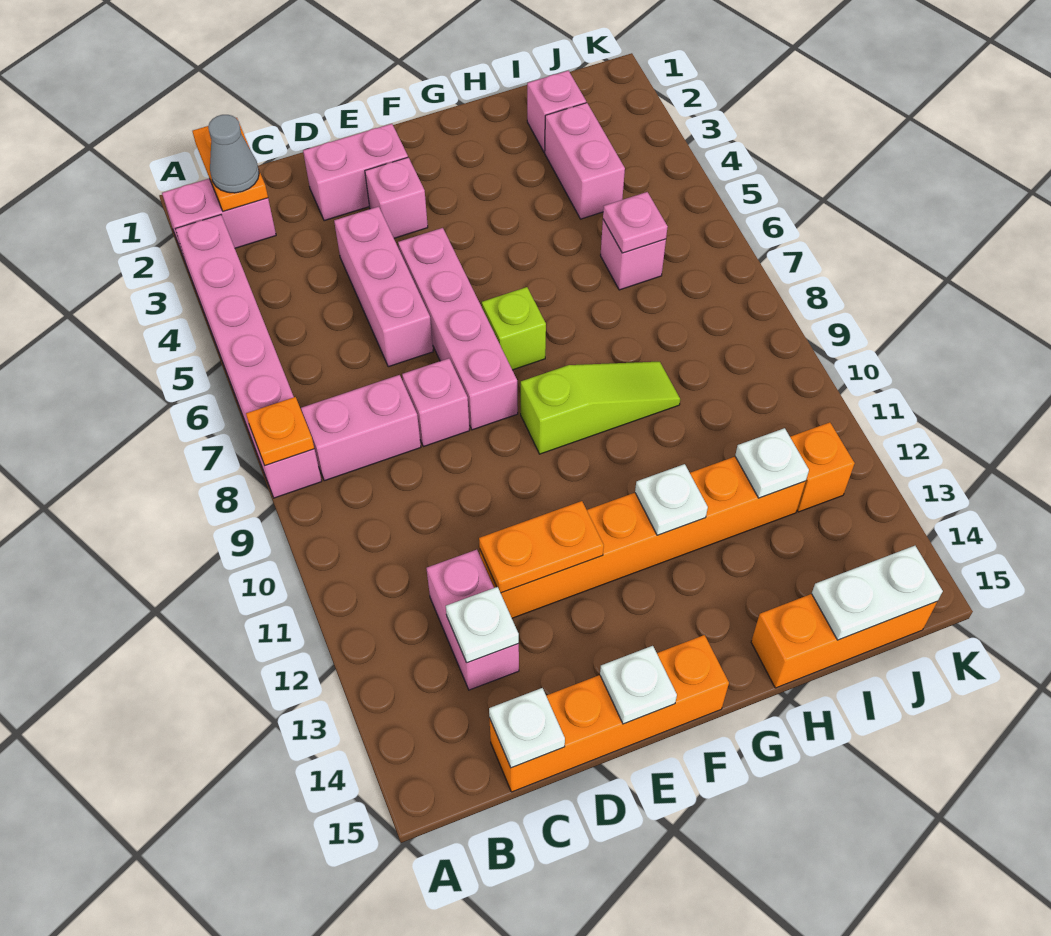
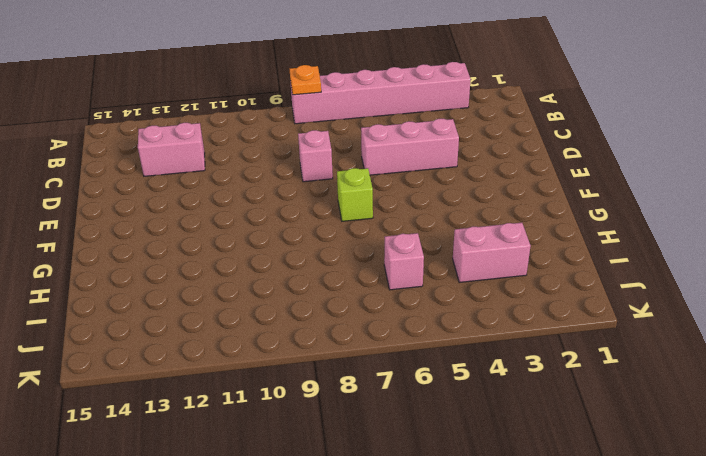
none -> pink 1x2 brick [162,178,276,260]
none -> pink 1x2 brick [301,375,421,481]
none -> orange 1x4 brick [489,635,729,792]

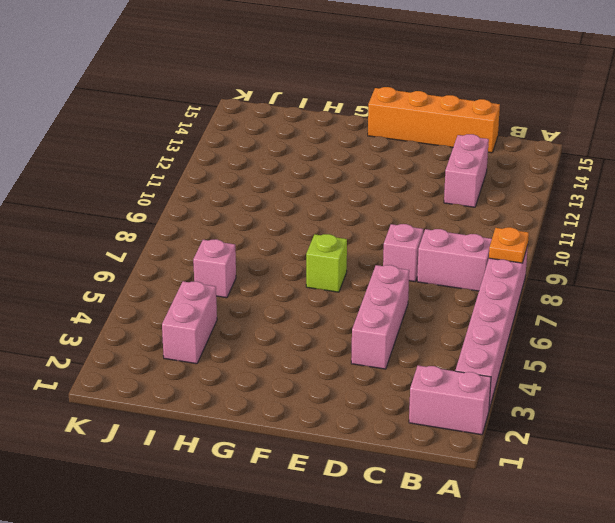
none -> pink 1x2 brick [303,124,408,221]
none -> orange 1x6 brick [480,457,806,618]
none -> pink 1x1 brick [365,157,428,238]

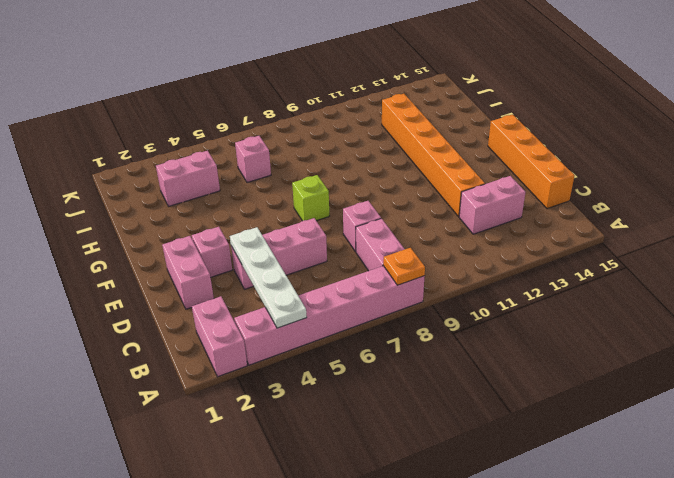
white 1x4 plate [230,227,307,328] -> none
none -> pink 1x4 brick [398,228,518,430]
none -> lime 1x3 slope [521,362,680,454]
none -> orange 1x3 brick [751,594,937,688]

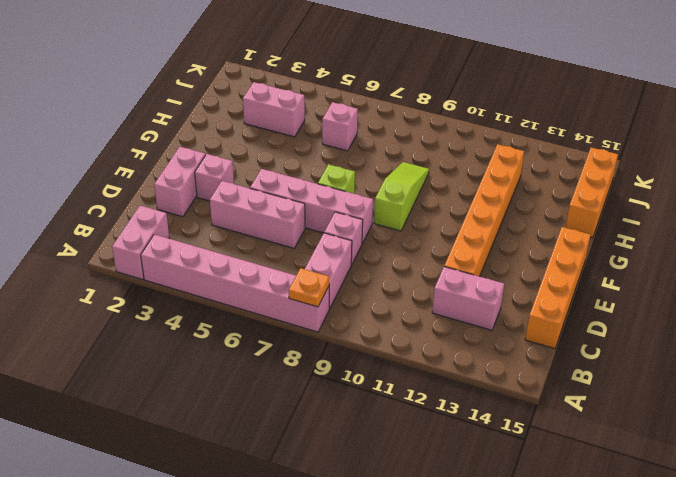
none -> pink 1x1 brick [527,71,586,152]
none -> orange 1x1 brick [790,422,855,512]
none -> orange 1x2 plate [192,119,268,212]

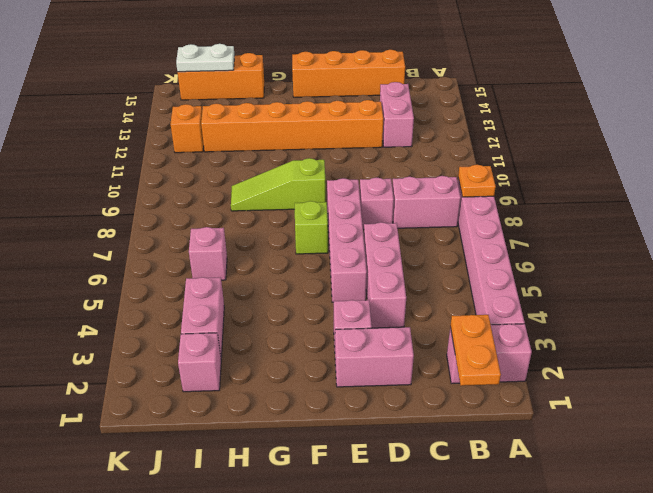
none -> white 1x1 plate [446,587,519,663]
none -> white 1x1 plate [489,688,565,768]
none -> orange 1x2 plate [479,501,604,593]

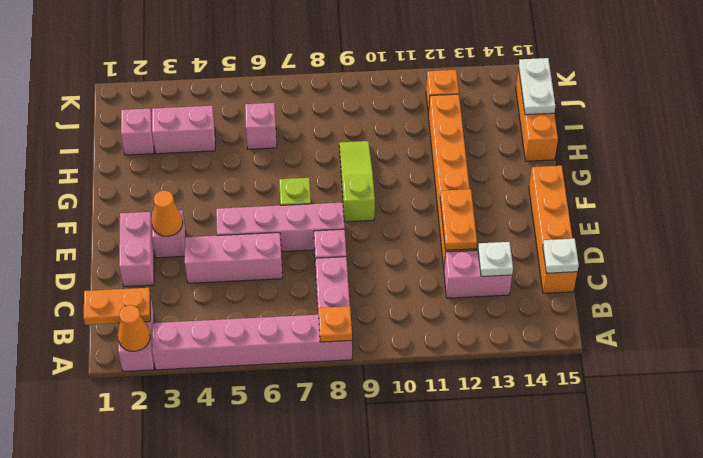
orange 1x1 cone [118,305,150,351] -> none
orange 1x1 cone [151,190,183,236] -> none
none -> white 1x1 plate [600,646,677,724]
none -> white 1x1 plate [635,464,708,535]
none -> pink 1x1 plate [603,192,668,253]

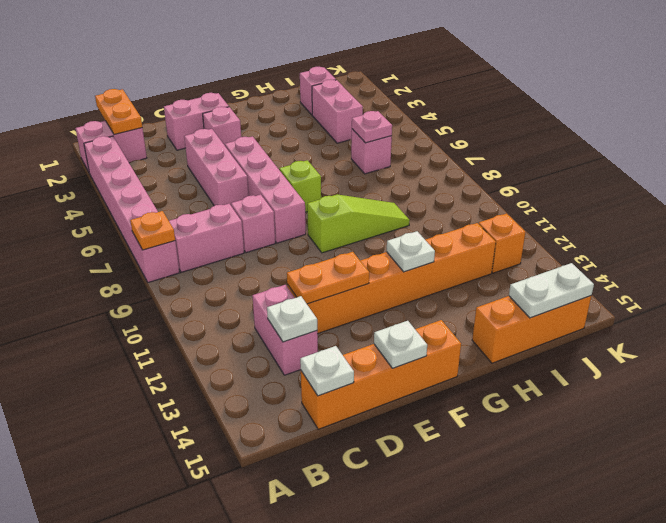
none -> white 1x1 plate [735,428,809,498]
none -> grey 1x1 cone [208,115,259,193]

